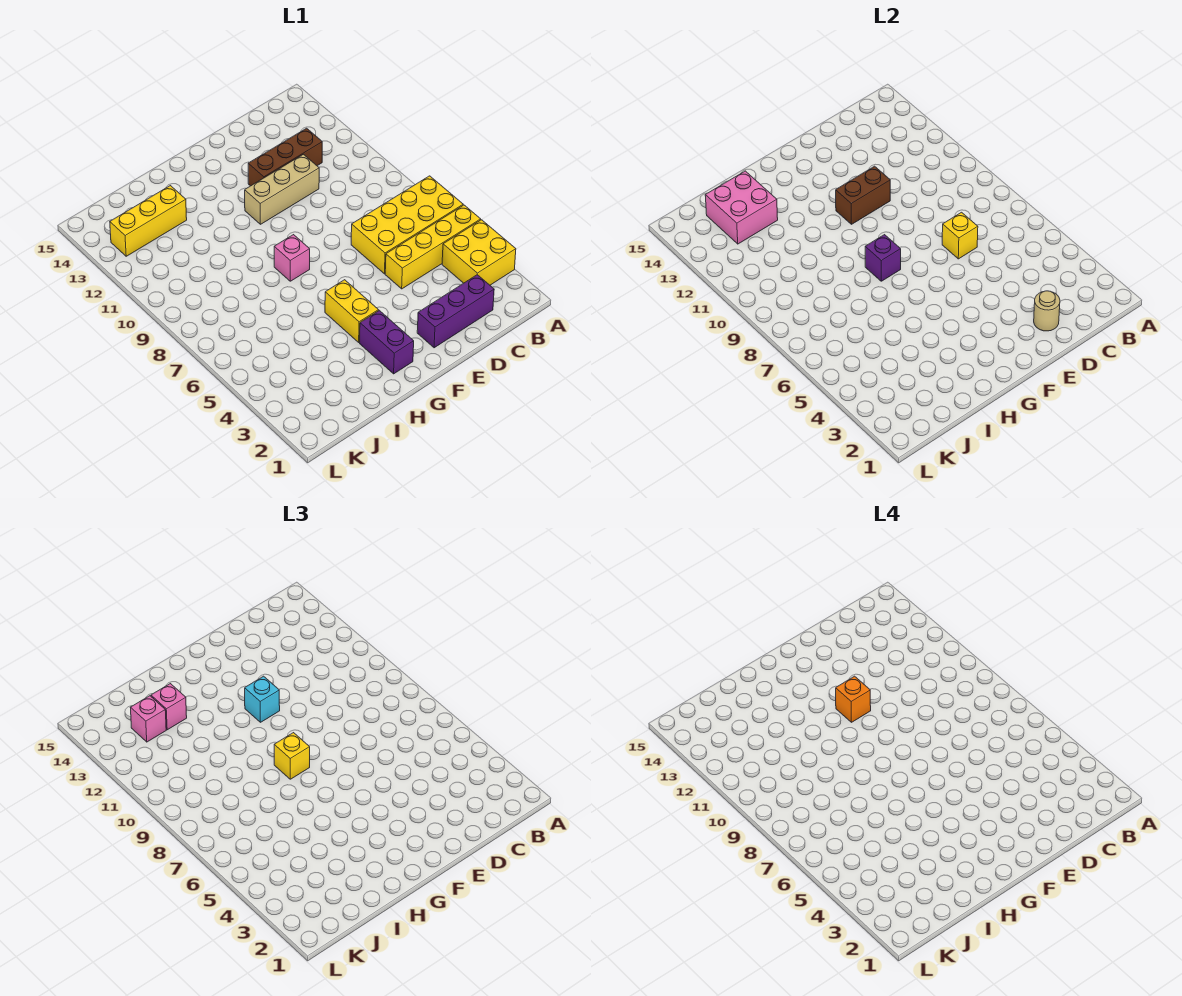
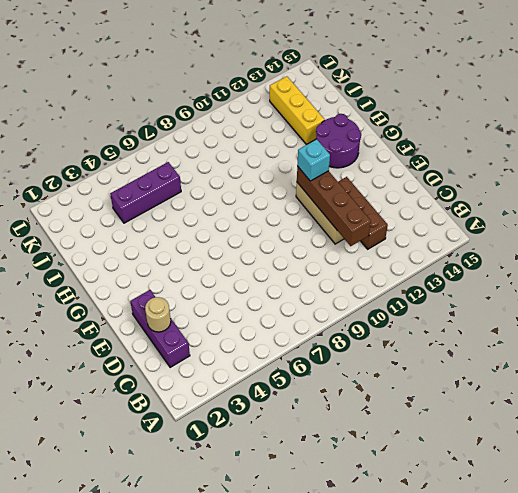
brown 1x4 brick [297,166,371,246] -> brown 1x2 brick [836,166,890,224]
purple 2x2 round brick [316,114,361,168] -> none
purple 1x3 brick [110,162,181,223] -> none
none -> yellow 2x2 brick [442,220,516,285]
none -> yellow 1x4 brick [385,205,481,289]
none -> yellow 2x4 brick [351,176,463,274]

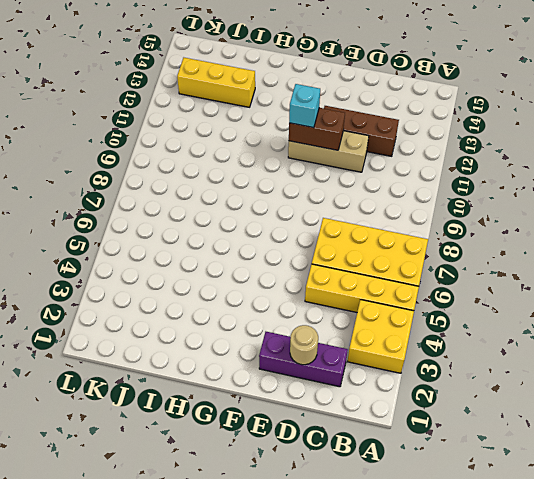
none -> purple 1x2 brick [360,310,414,374]
none -> yellow 1x2 brick [325,280,378,342]
none -> pink 1x1 brick [274,235,310,281]

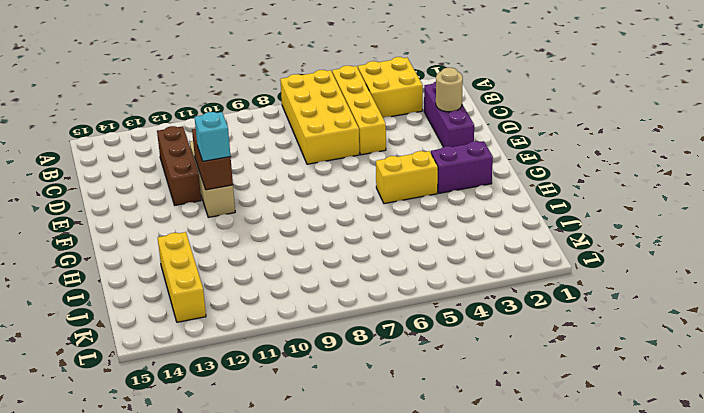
none -> pink 1x1 brick [274,235,310,281]
none -> yellow 1x1 brick [942,212,978,259]
none -> purple 1x1 brick [865,235,901,281]

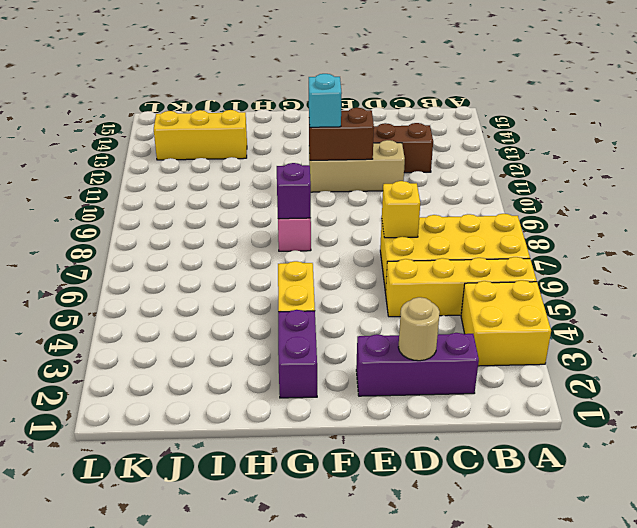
none -> pink 2x2 brick [705,171,778,244]
none -> yellow 1x1 brick [274,733,310,779]
none -> pink 1x1 brick [151,684,187,730]

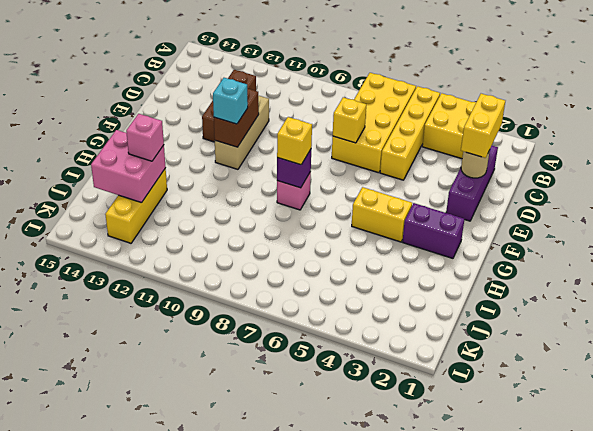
yellow 1x2 brick [461,94,505,158] -> none
none -> pink 1x1 brick [130,696,166,742]
none -> orange 1x1 brick [836,676,871,722]

